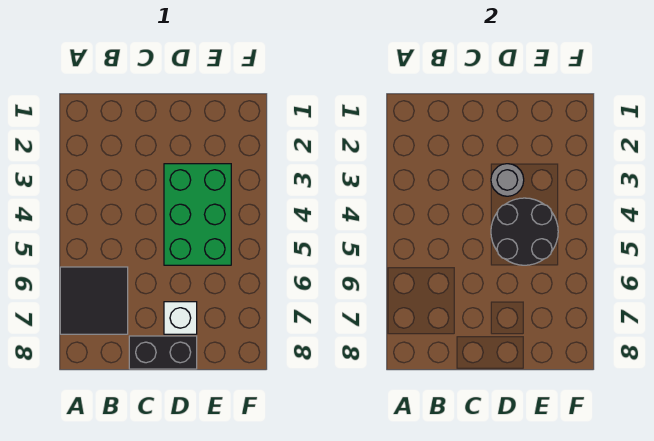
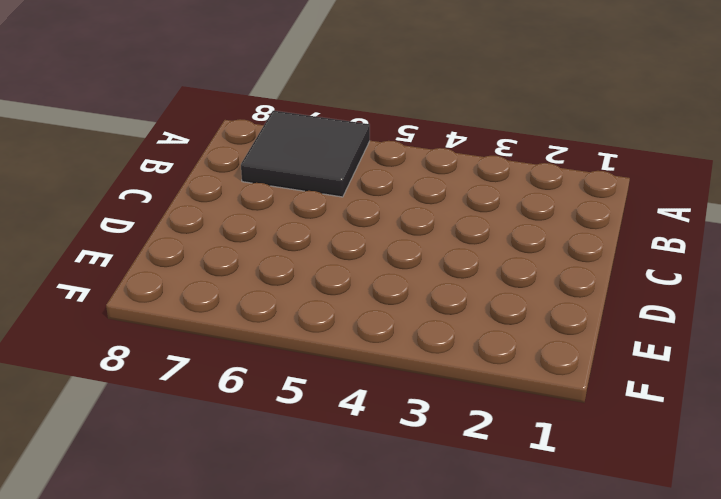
none -> black 1x2 brick [129,336,197,369]
none -> green 2x3 brick [164,164,231,265]

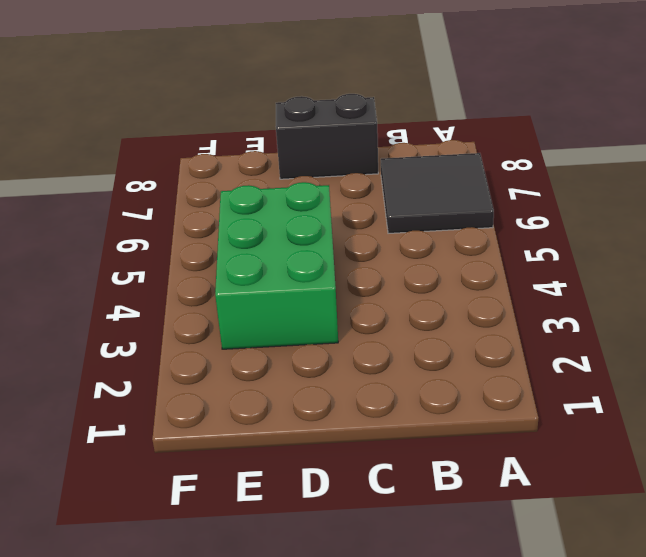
none -> white 1x1 brick [164,302,197,334]
none -> grey 1x1 round brick [491,164,524,196]

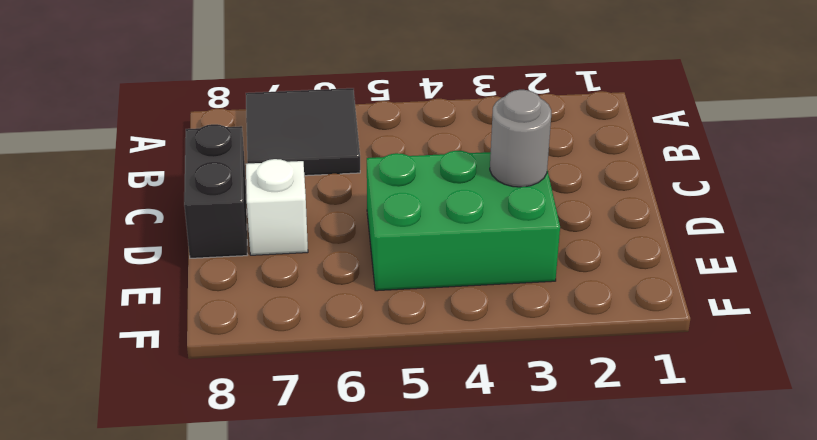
none -> black 2x2 round brick [491,198,558,265]

